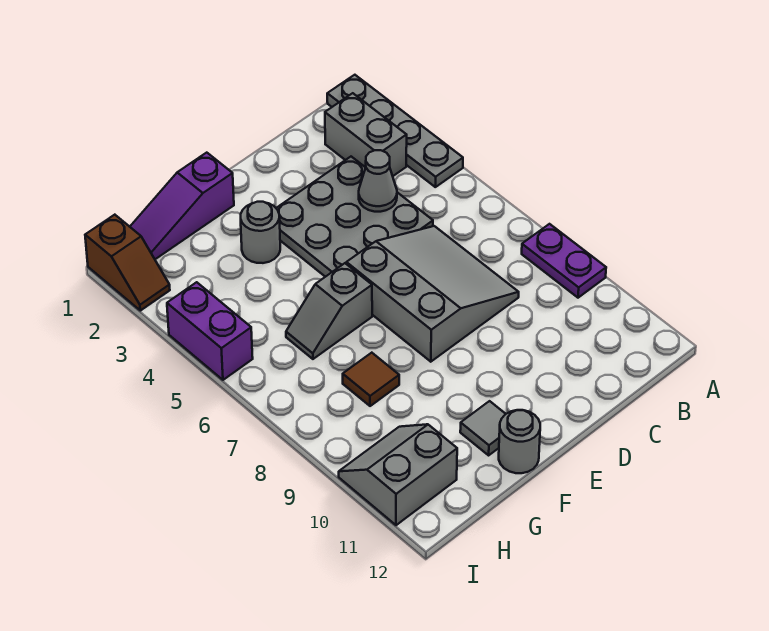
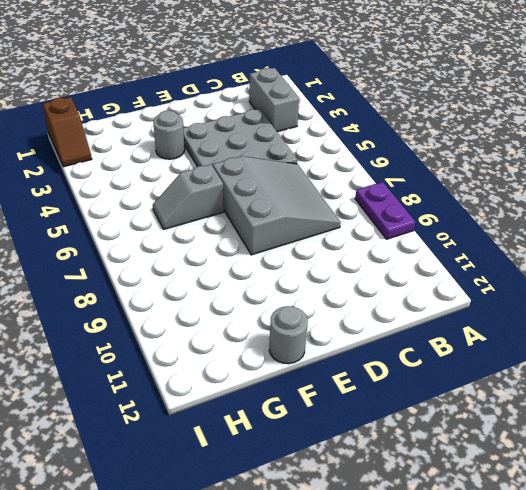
none -> grey 1x4 plate [327,75,463,187]
none -> purple 1x3 slope [130,153,234,259]
none -> grey 1x1 tile [460,401,505,455]

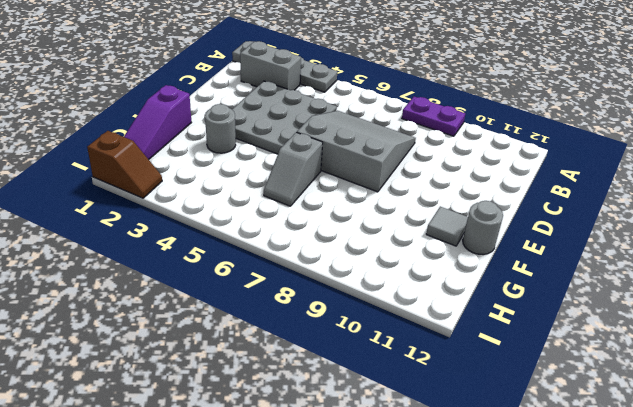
none -> brown 1x1 tile [343,353,399,406]
none -> grey 2x2 slope [339,424,457,525]
none -> purple 1x2 brick [167,282,253,380]

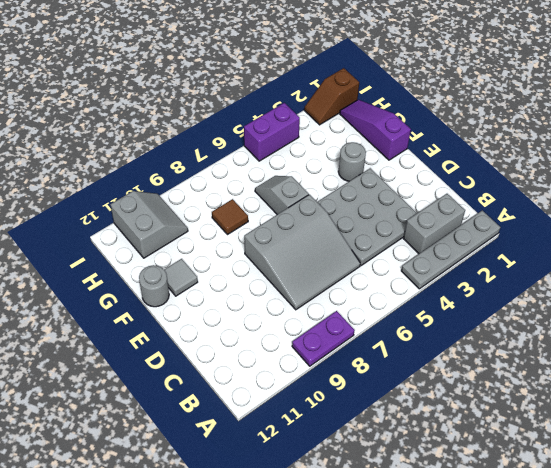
none -> grey 1x1 cone [359,150,397,212]

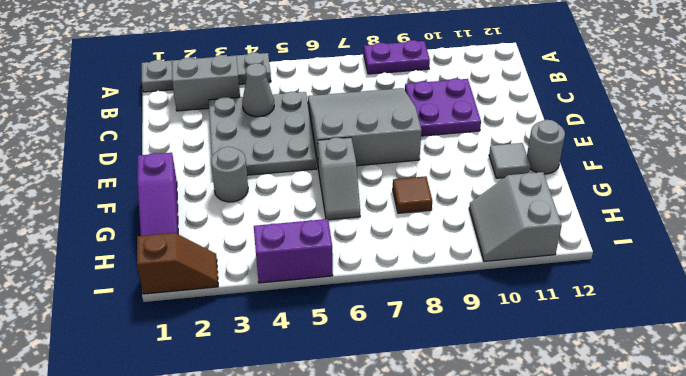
purple 2x2 plate [405,78,481,136] -> none

